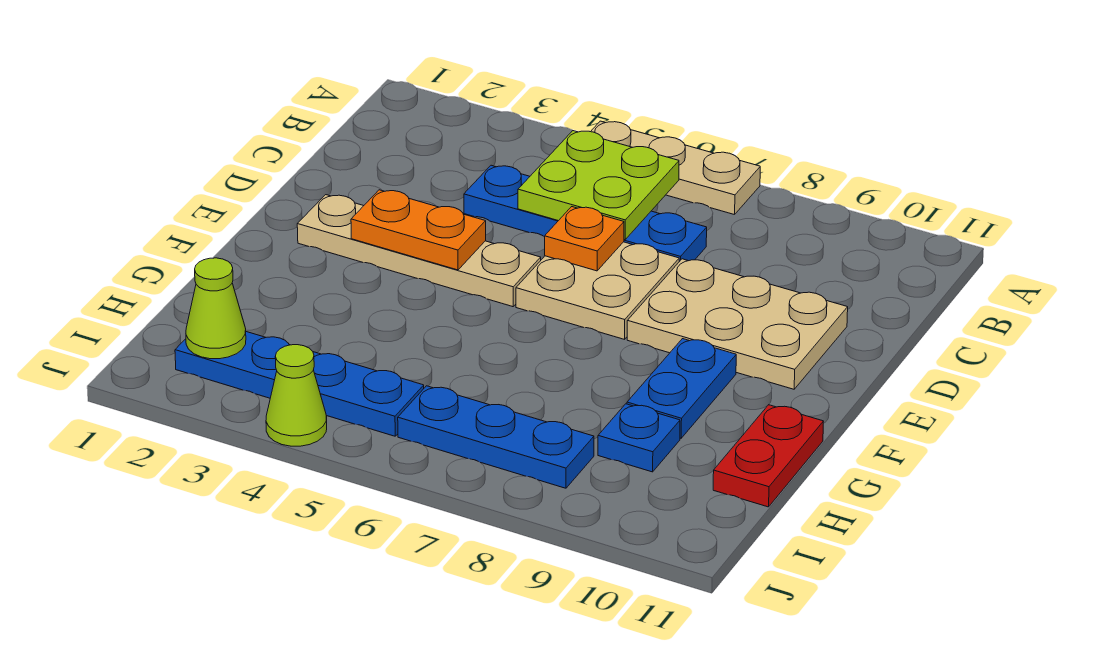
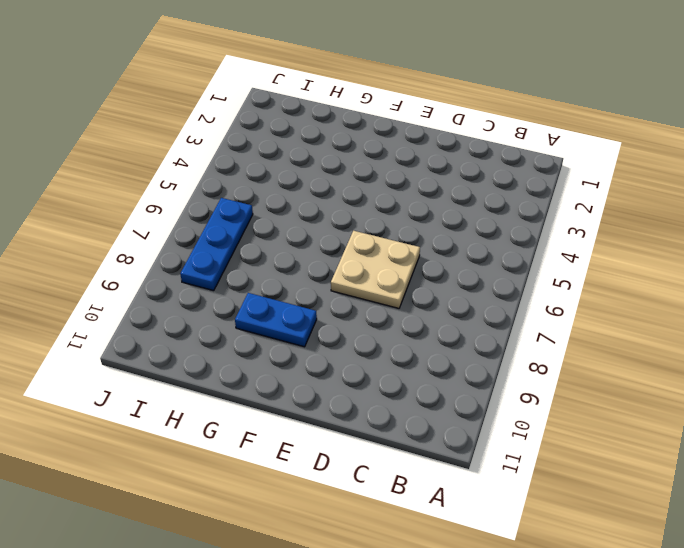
none -> tan 1x3 plate [591,121,760,215]
none -> blue 1x4 plate [464,165,707,262]
none -> tan 2x3 plate [627,259,848,389]

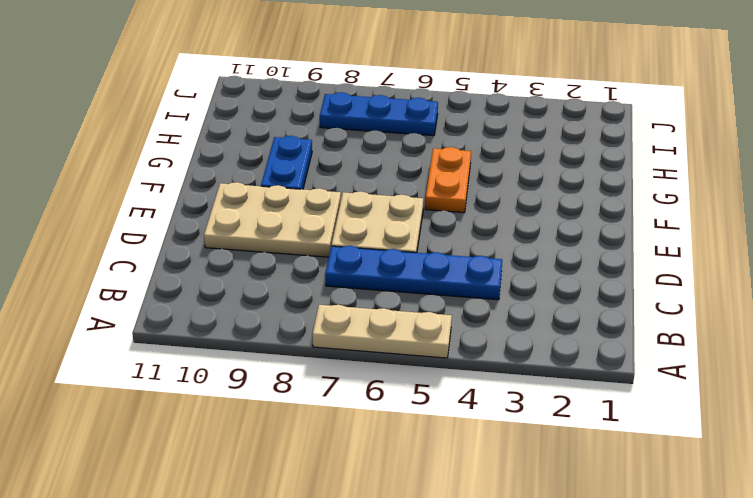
orange 1x2 plate [425,147,471,213] -> orange 1x2 plate turned to [351,190,486,270]
none -> tan 1x4 plate [297,195,541,307]
none -> red 1x2 plate [713,405,824,507]
none -> blue 1x1 plate [598,404,680,472]

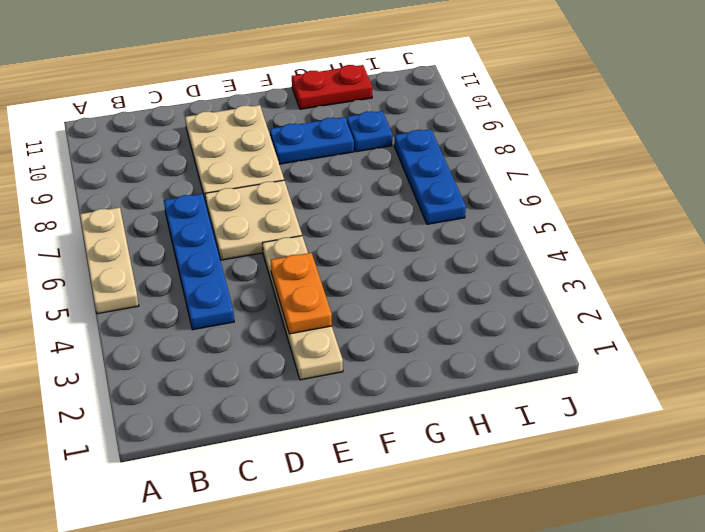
none -> blue 1x4 plate [175,332,424,436]
none -> lime 1x1 cone [266,345,327,446]
none -> lime 2x2 plate [518,131,679,240]

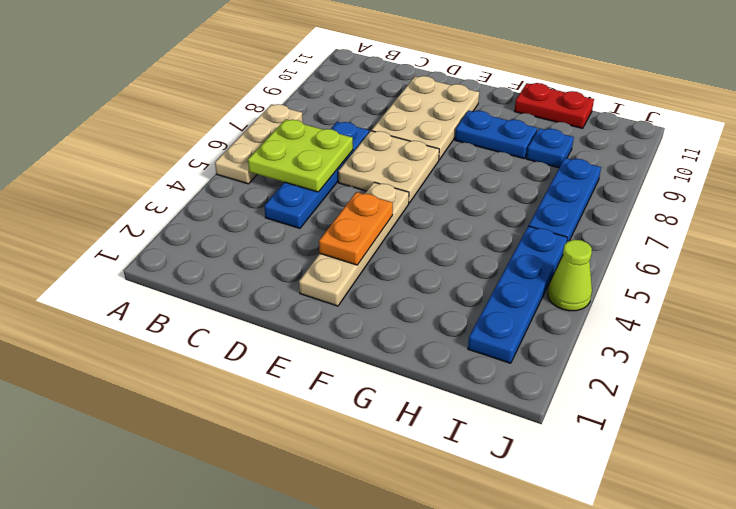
none -> orange 1x1 plate [545,207,624,271]
none -> lime 1x1 cone [186,258,246,359]

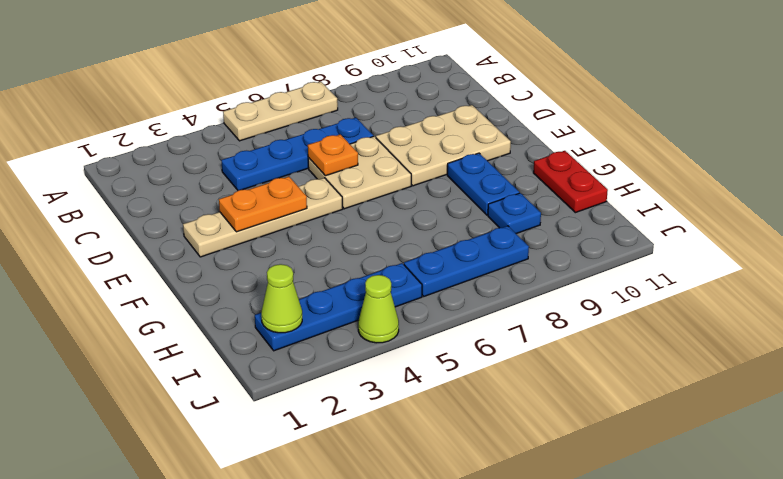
none -> lime 2x2 plate [518,131,679,240]

